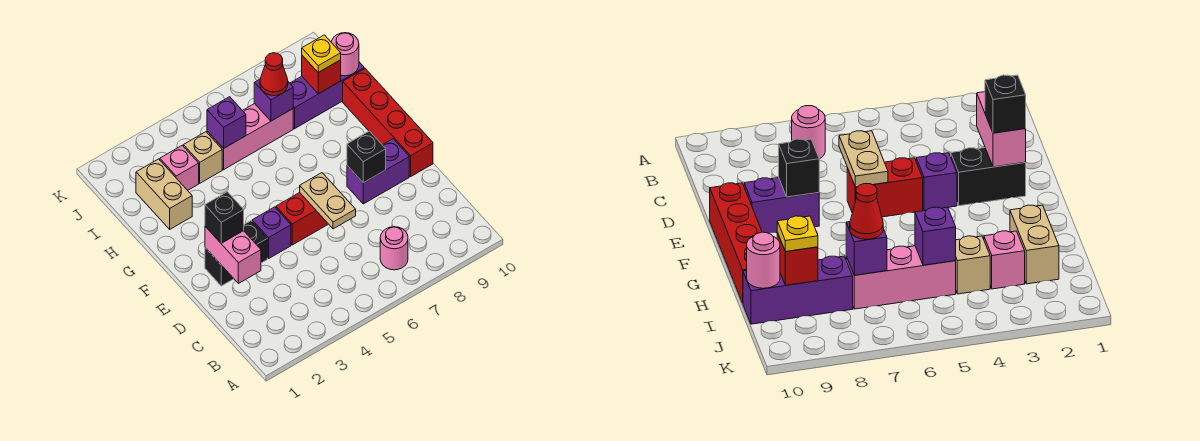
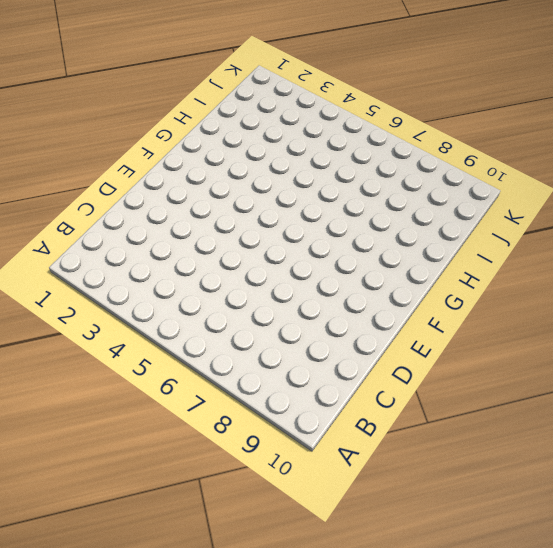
none -> pink 1x1 round brick [380,227,408,270]
none -> black 1x2 brick [205,221,267,286]
none -> purple 1x1 brick [252,207,291,258]

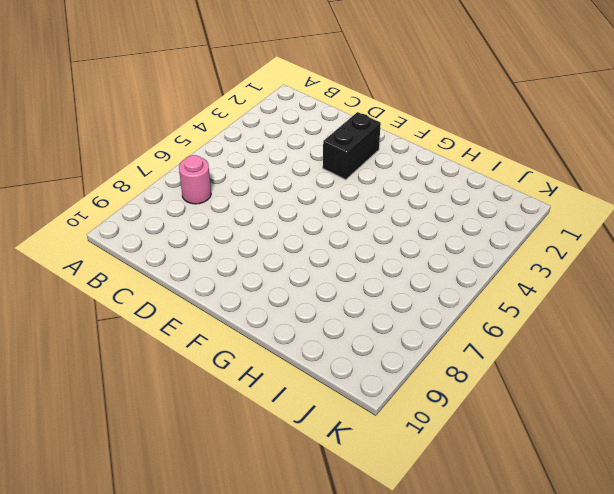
none -> purple 1x1 brick [252,207,291,258]
none -> red 1x2 brick [276,193,328,245]
none -> purple 1x2 brick [347,139,409,204]

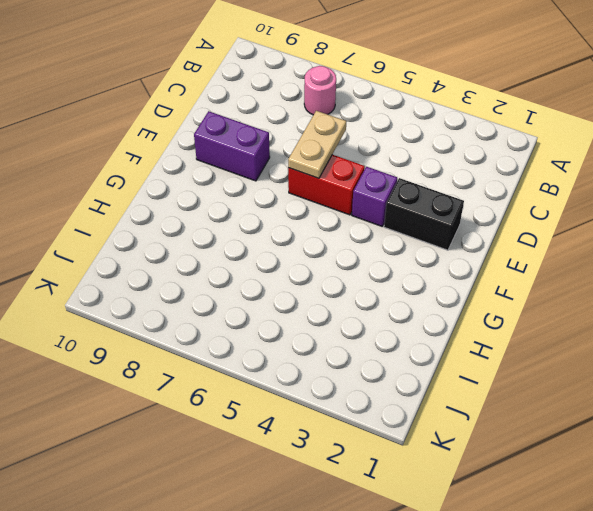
none -> red 1x4 brick [343,69,433,176]
none -> tan 1x2 brick [136,159,192,229]
none -> pink 1x1 brick [160,145,199,190]

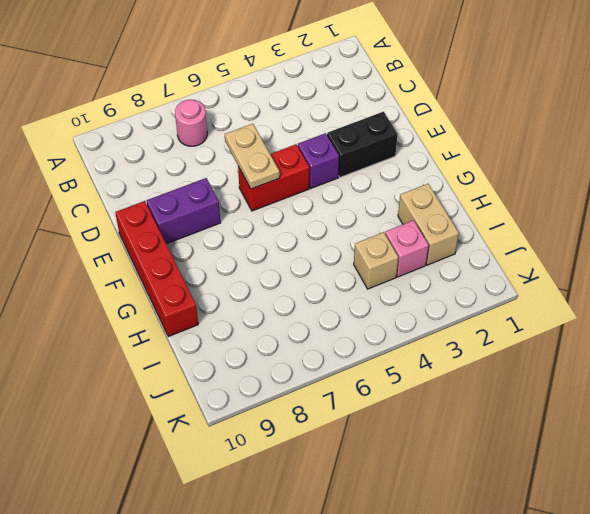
none -> pink 1x3 brick [207,104,293,170]
none -> purple 1x3 brick [290,62,364,129]
none -> pink 1x2 brick [205,226,261,283]

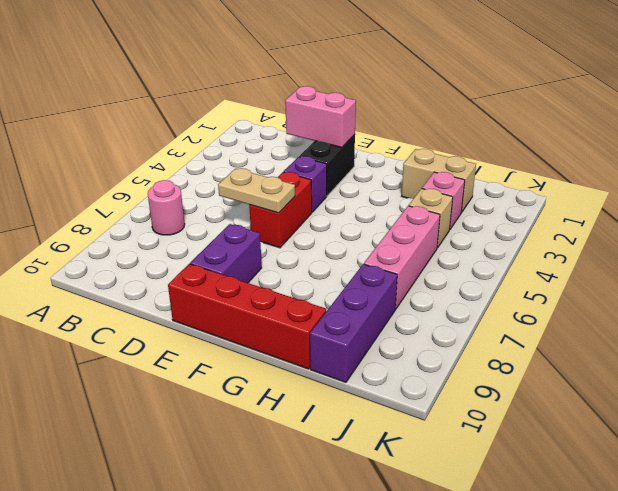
none -> black 1x1 brick [347,131,386,183]
none -> purple 1x1 brick [207,97,246,149]
none -> purple 1x1 brick [254,79,293,121]

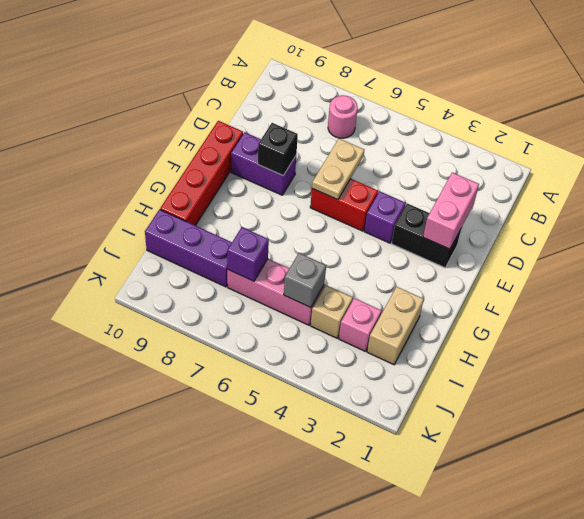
grey 1x1 brick [284,253,326,308] -> purple 1x1 brick [207,97,246,149]
none -> red 1x1 brick [302,55,341,94]
none -> pink 1x1 round brick [331,33,359,76]
none -> black 1x1 brick [205,192,244,243]

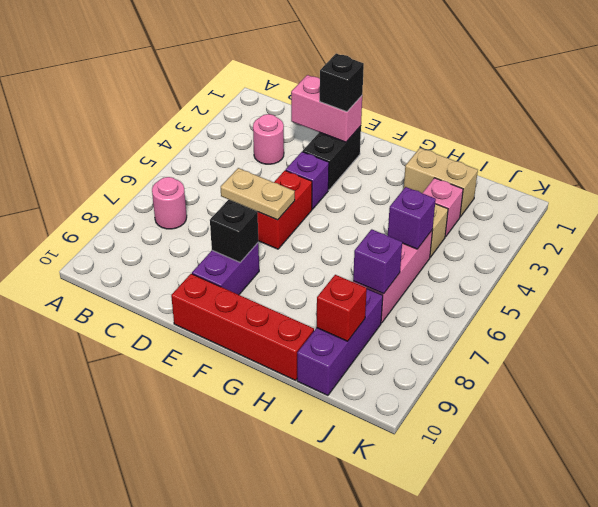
pink 1x1 round brick [253,114,284,164] -> pink 1x1 round brick moved to [331,33,359,76]
none -> red 1x1 cone [260,53,288,96]
none -> yellow 1x1 plate [302,35,341,72]

